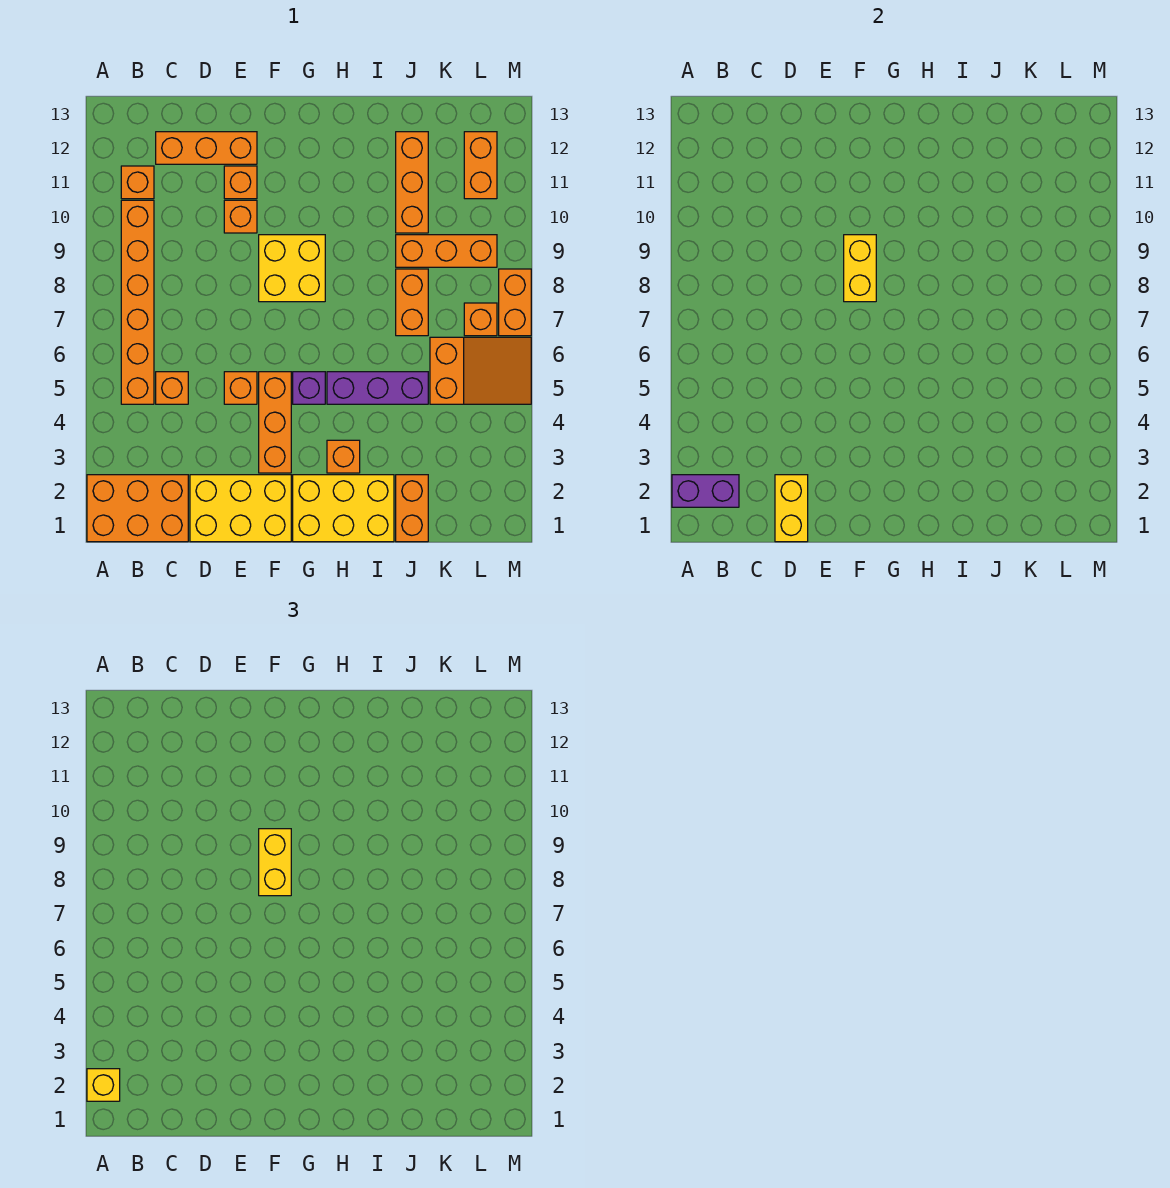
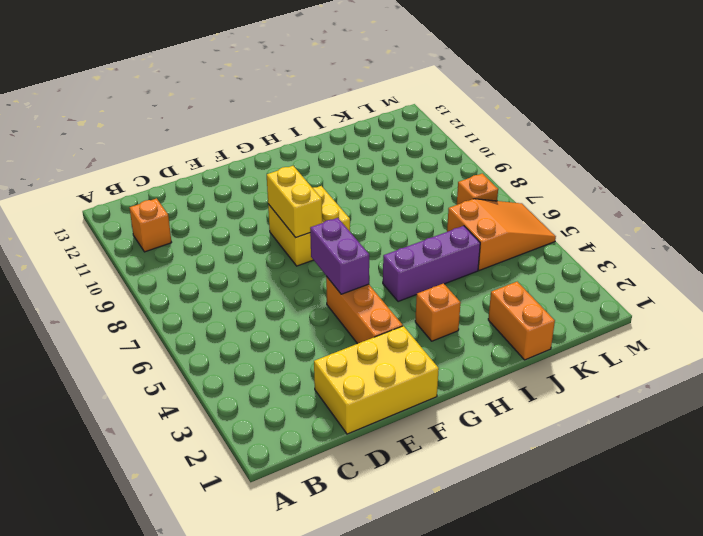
purple 1x2 brick [310,218,369,294] -> purple 1x2 brick turned to [672,475,739,507]
none -> orange 2x3 brick [87,475,188,542]
none -> orange 1x6 brick [121,200,154,404]
none -> orange 1x1 brick [156,372,188,404]

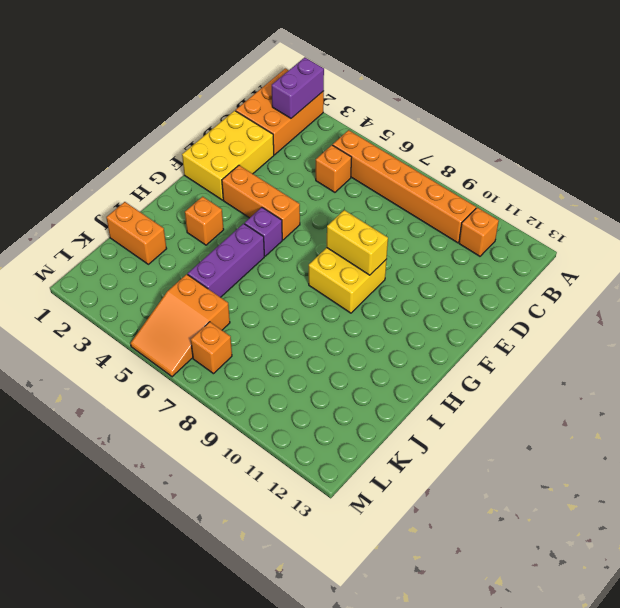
none -> orange 1x3 brick [156,132,257,164]
none -> orange 1x1 brick [224,372,257,404]
none -> orange 1x1 brick [224,200,257,233]

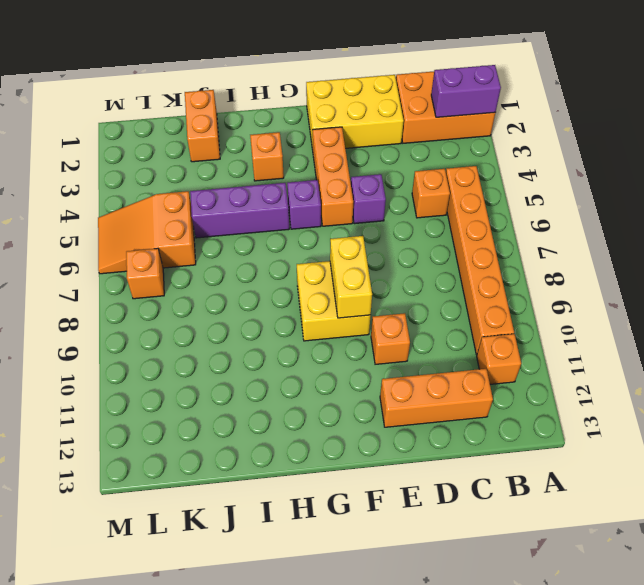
purple 1x1 brick [351,174,386,224] -> orange 1x1 brick [224,372,257,404]
none -> orange 1x1 brick [224,166,257,199]
none -> yellow 2x3 brick [293,475,394,542]
none -> orange 1x2 brick [396,269,428,336]

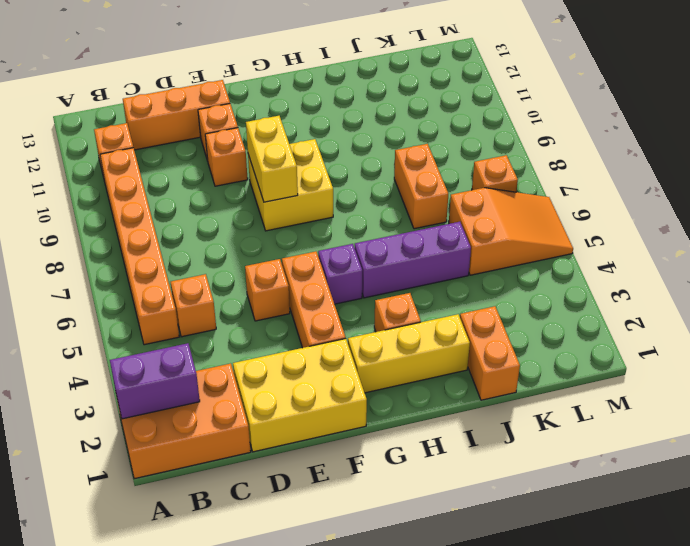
yellow 1x3 brick [348,314,470,393] -> yellow 2x3 brick [293,475,394,542]
none -> orange 1x3 brick [396,235,497,267]
none -> orange 1x3 brick [396,132,428,233]
none -> orange 1x2 brick [464,132,497,199]

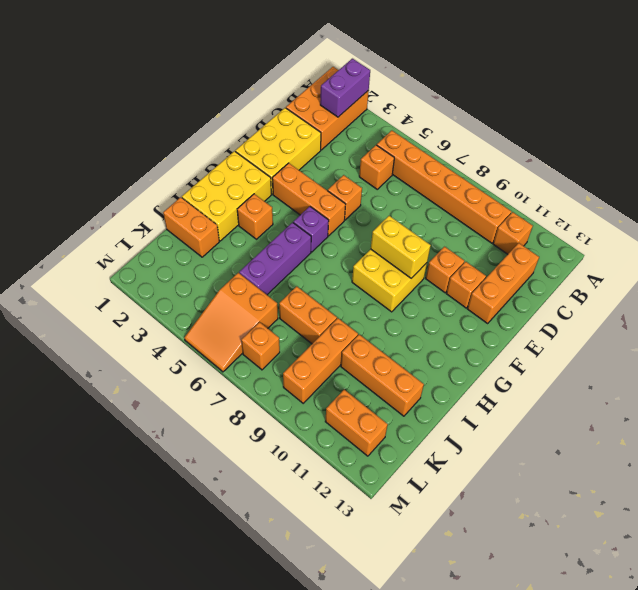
none -> orange 1x2 brick [499,269,531,336]
none -> yellow 1x2 brick [775,475,808,542]
none -> yellow 1x1 brick [87,1069,120,1101]

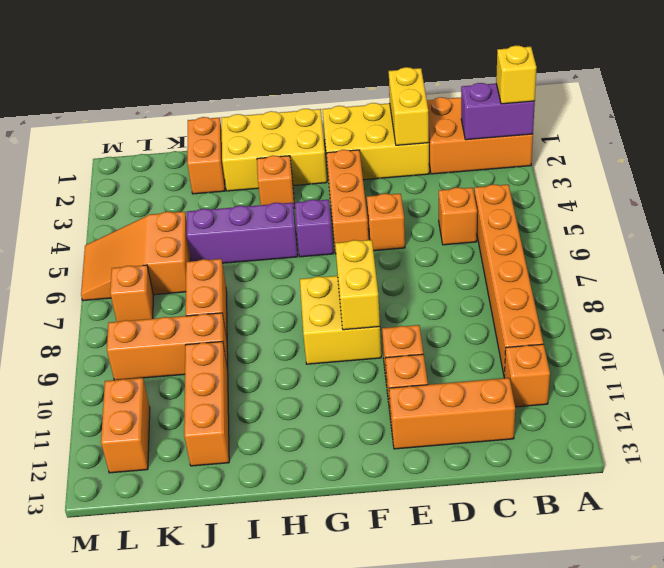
none -> orange 1x2 brick [499,269,531,336]
none -> yellow 1x2 brick [259,829,291,896]

